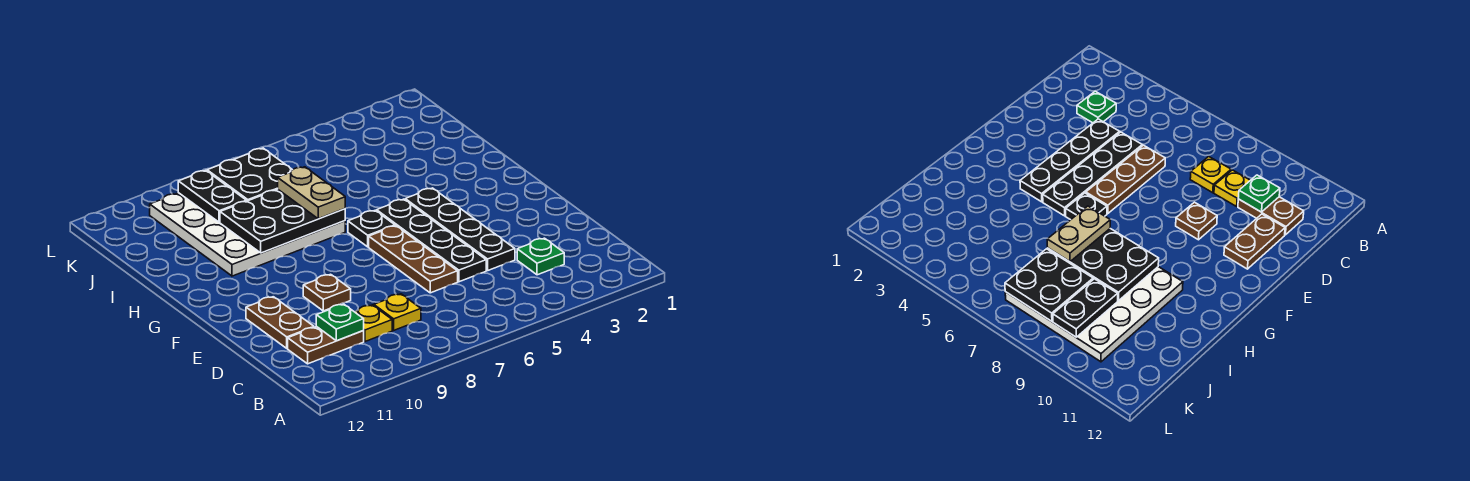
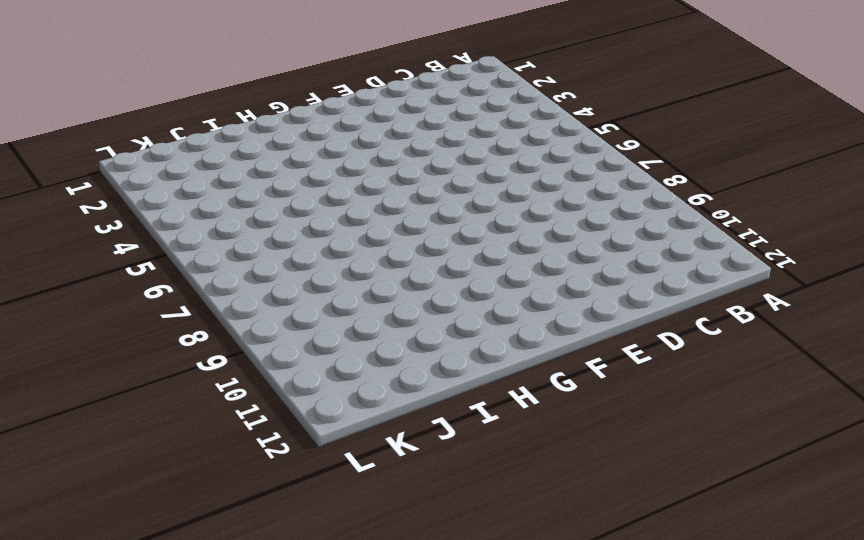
none -> green 1x1 plate [517,238,564,275]
none -> yellow 1x1 plate [374,294,421,330]
none -> yellow 1x1 plate [355,305,392,342]

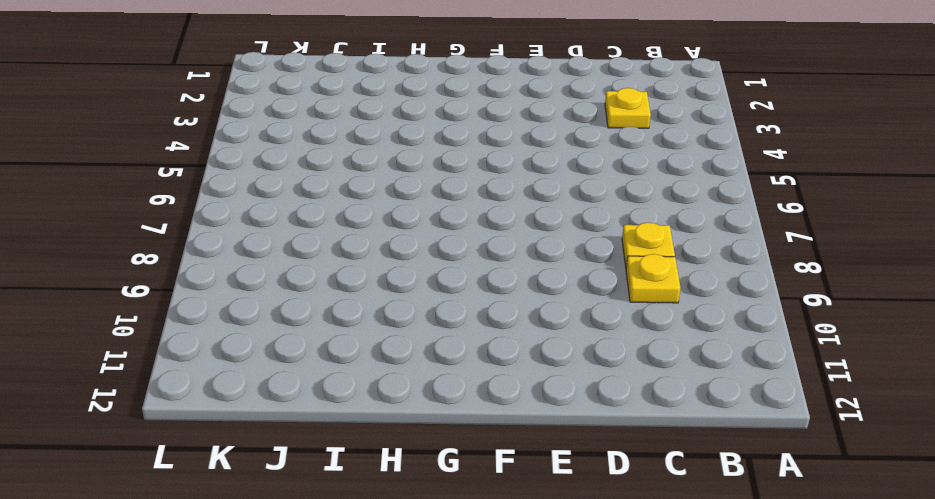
yellow 1x1 plate [605,88,651,128] -> green 1x1 plate [517,238,564,275]
none -> brown 1x2 plate [288,327,364,364]
none -> black 1x4 plate [405,188,515,270]
none -> black 1x4 plate [377,199,486,282]

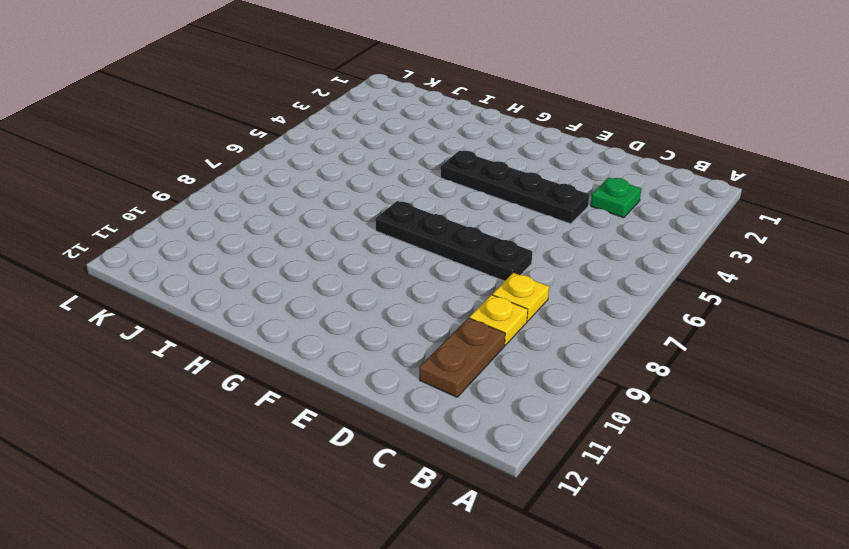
black 1x4 plate [375,201,532,281] -> black 1x4 plate moved to [377,199,486,282]
none -> brown 1x3 plate [369,226,458,293]
none -> brown 1x2 plate [246,297,314,348]
none -> brown 1x1 plate [303,274,351,311]

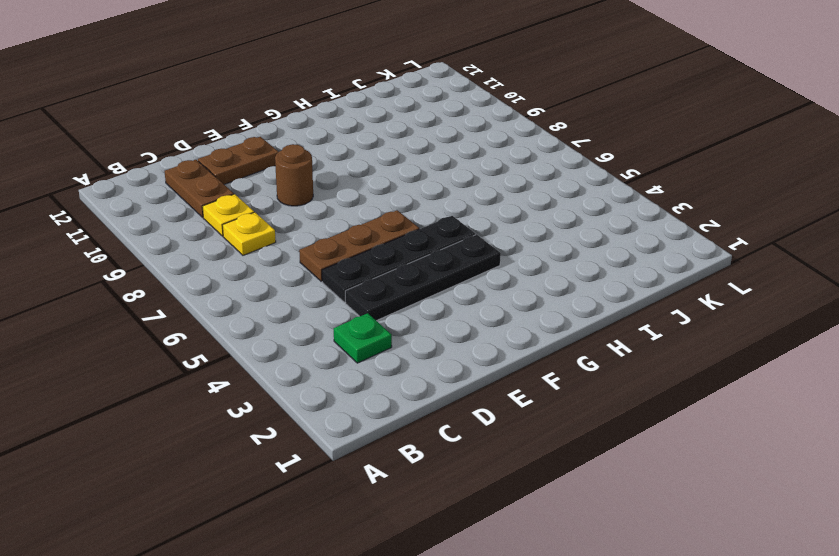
brown 1x1 round brick [275,144,313,206] -> brown 1x1 plate [303,274,351,311]
none -> black 1x1 plate [348,210,395,247]
none -> white 4x4 plate [150,193,345,276]
none -> green 1x1 plate [316,304,364,341]

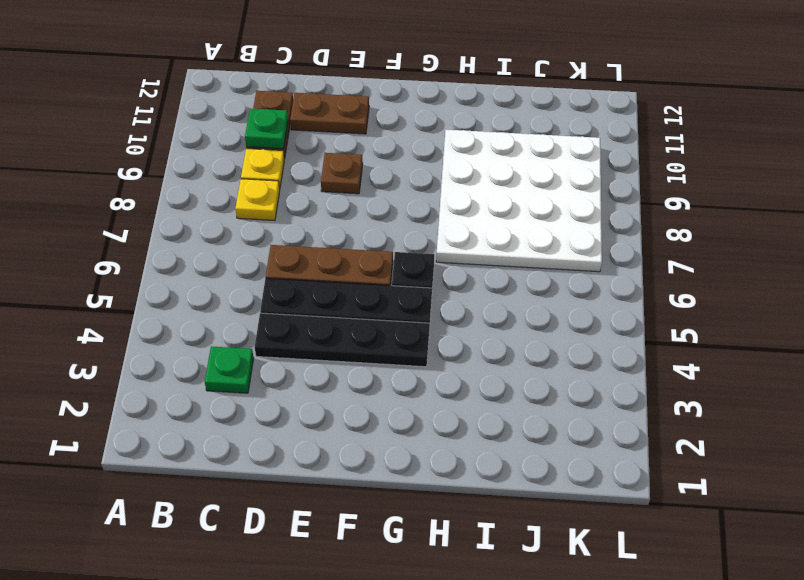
none -> black 2x3 plate [220,189,345,253]
none -> black 2x2 plate [207,148,292,201]
none -> black 1x2 plate [178,170,246,222]

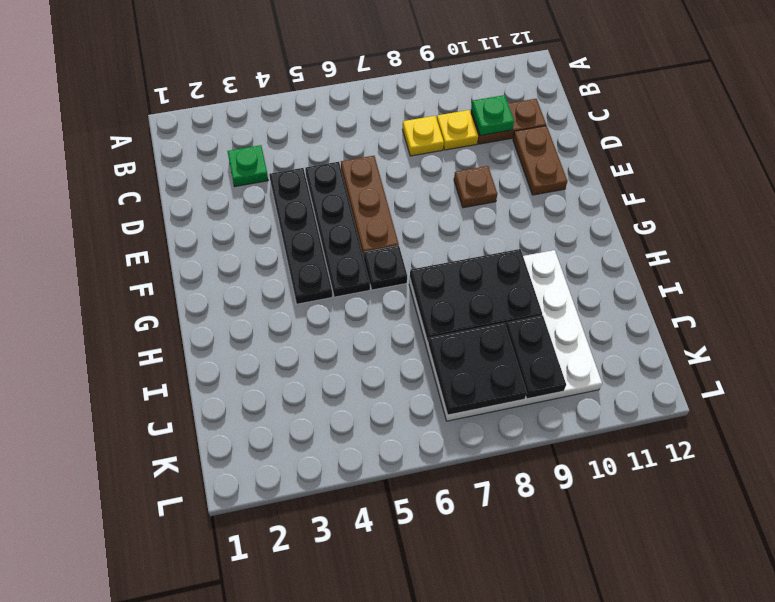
none -> tan 1x2 plate [278,167,345,219]

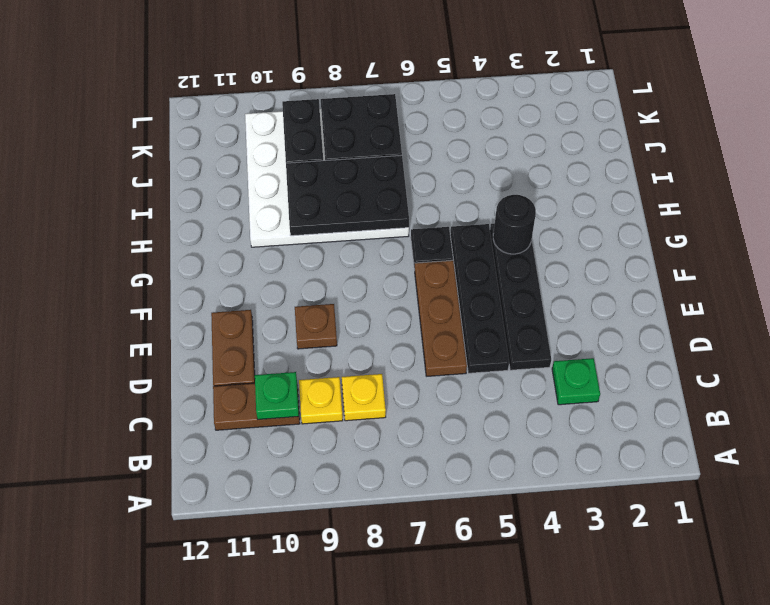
black 1x1 round brick [493,195,536,254] -> none
none -> tan 1x2 plate [278,167,345,219]

